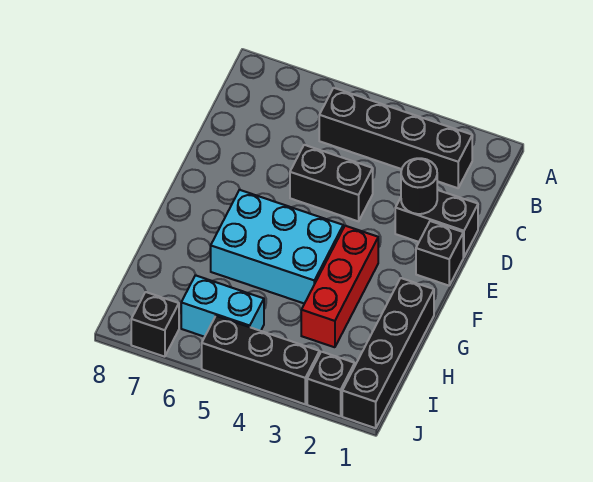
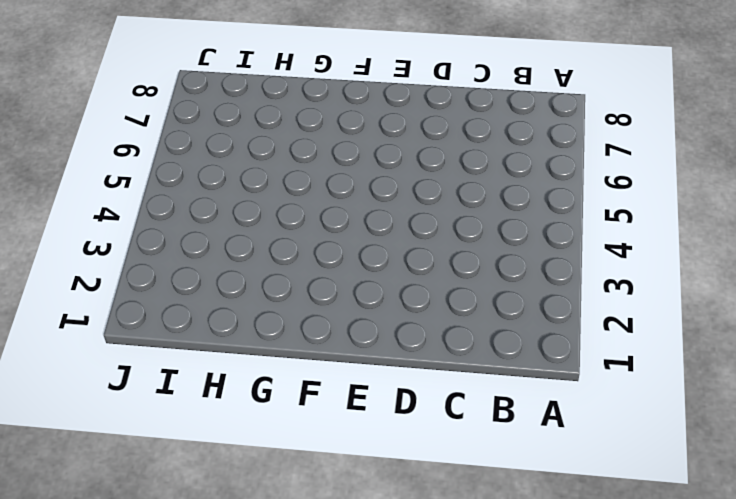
none -> black 1x4 brick [319,88,472,188]
none -> black 1x2 brick [395,190,478,257]
none -> black 1x2 brick [290,145,373,221]

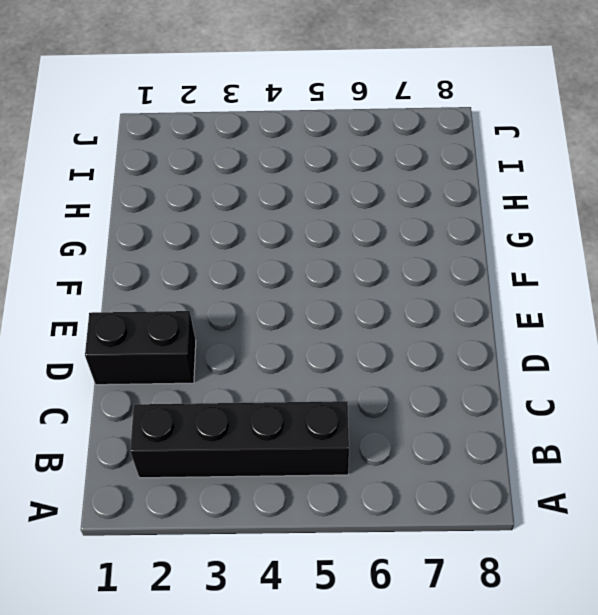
none -> black 1x2 brick [290,145,373,221]
none -> black 1x1 brick [416,221,463,286]
none -> red 1x3 brick [301,226,378,347]

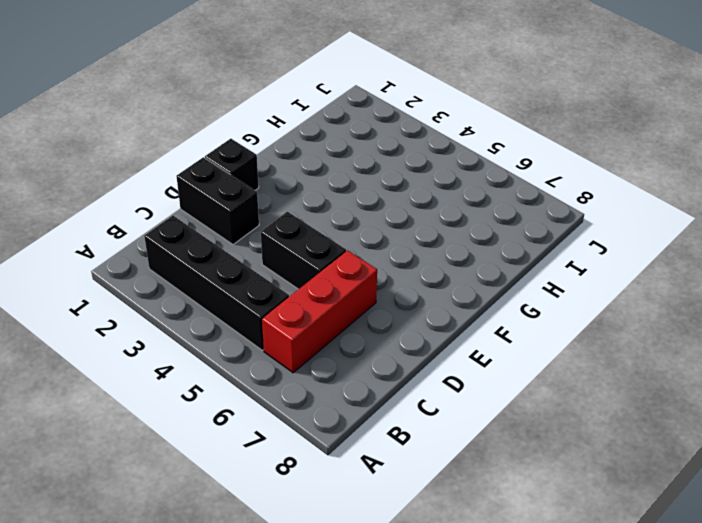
red 1x3 brick [262,250,377,373] -> red 1x3 brick moved to [301,226,378,347]
none -> cyan 2x3 brick [211,190,343,304]
none -> black 1x4 brick [342,278,434,428]
none -> cyan 1x2 brick [181,275,264,337]

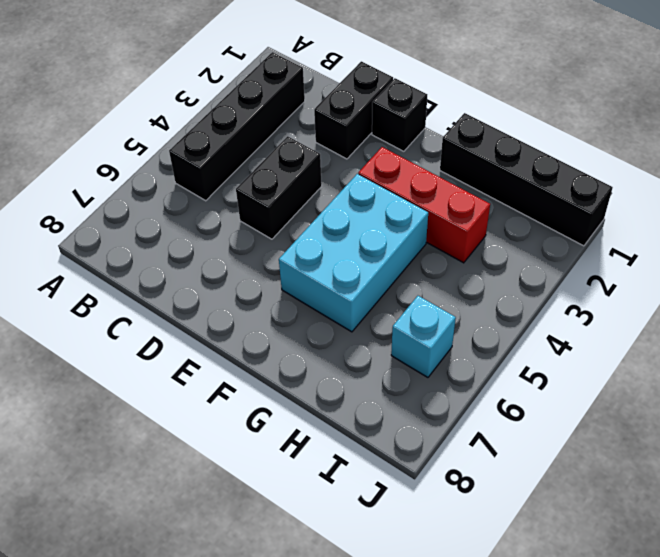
cyan 1x1 brick [391,296,456,377] -> cyan 1x2 brick [181,275,264,337]
none -> black 1x1 brick [307,352,355,416]
none -> black 1x3 brick [202,316,320,404]
none -> black 1x1 brick [131,292,179,357]

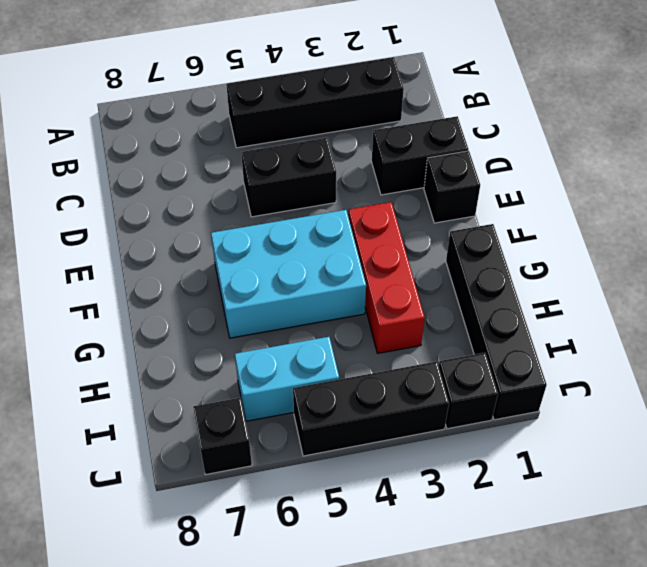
none -> black 1x1 round brick [401,158,437,214]

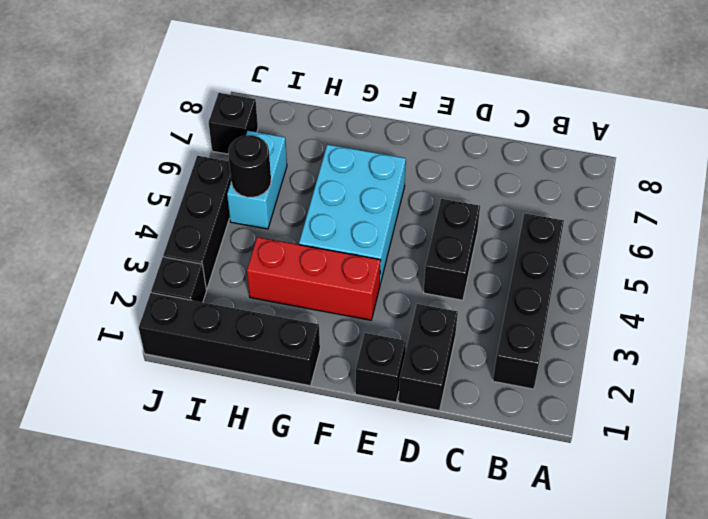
black 1x1 round brick [228,135,271,197] -> black 1x1 round brick moved to [401,158,437,214]

